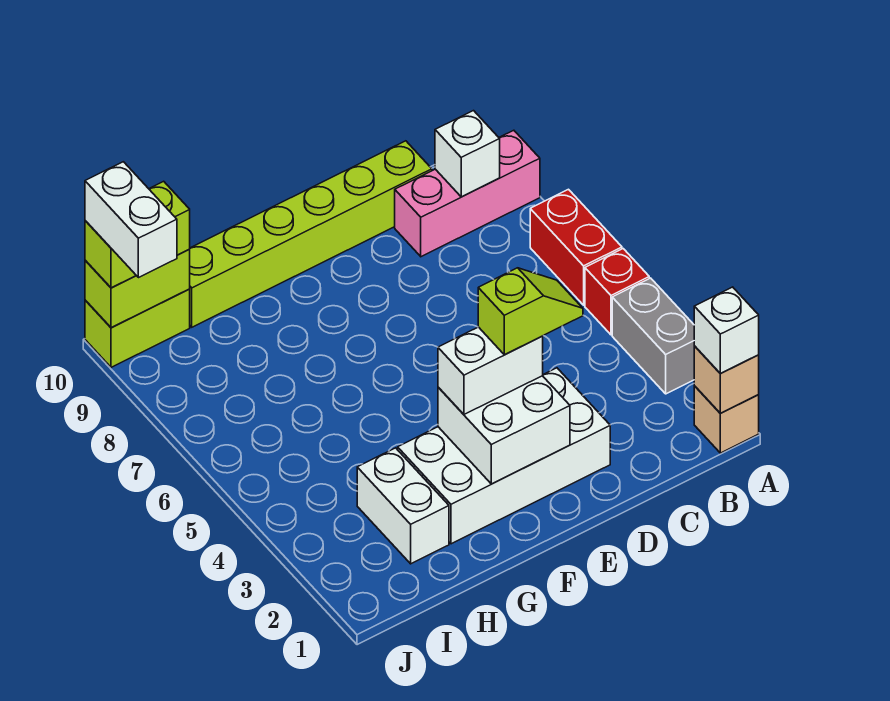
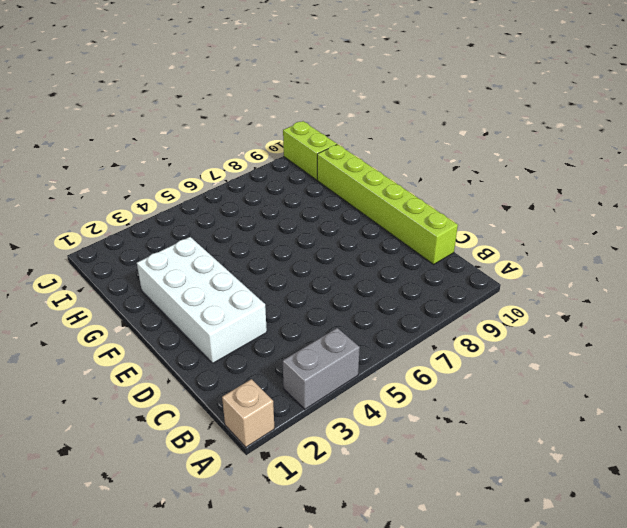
none -> red 1x1 brick [585,249,649,335]
none -> red 1x2 brick [530,189,622,305]
none -> pink 1x3 brick [395,130,540,257]

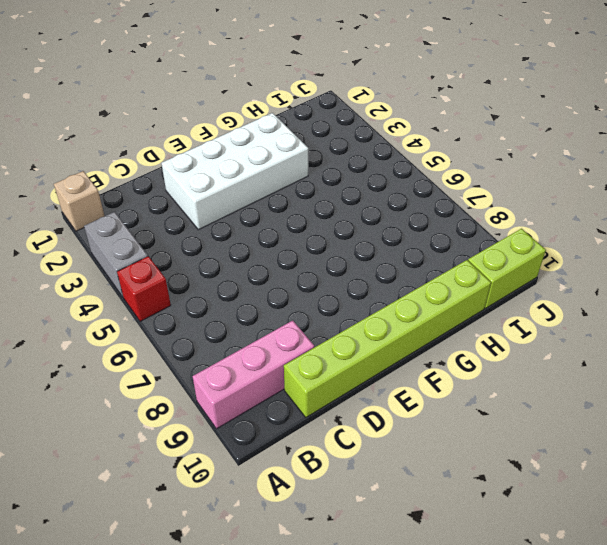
none -> red 1x2 brick [530,189,622,305]
none -> white 1x2 brick [357,448,449,564]
none -> tan 1x1 brick [694,346,759,413]

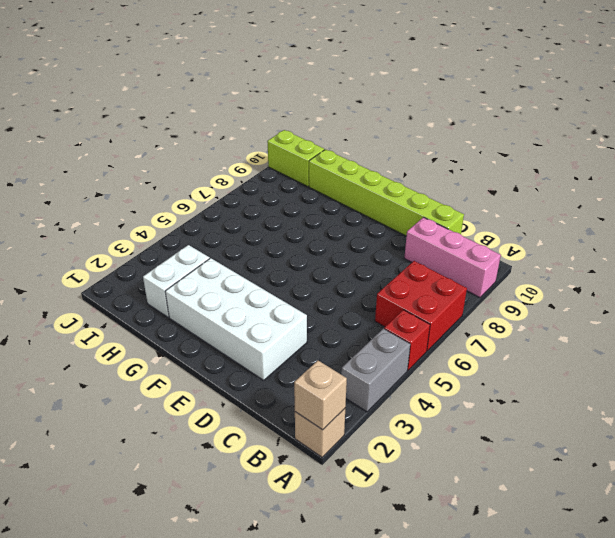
red 2x2 brick [375,261,467,351] -> red 1x2 brick [530,189,622,305]
none -> white 1x1 brick [435,111,500,197]
none -> white 2x2 brick [438,376,570,484]
none -> lime 1x2 brick [85,249,190,328]

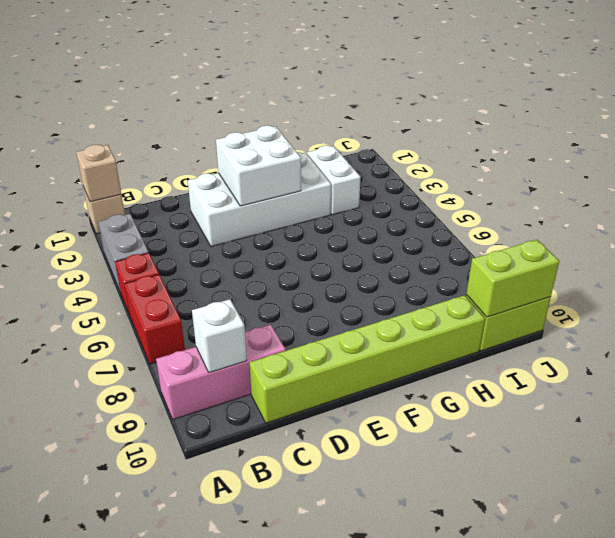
none -> white 1x1 brick [694,287,759,374]
none -> white 1x2 brick [438,327,543,414]
none -> lime 1x2 brick [85,181,190,288]

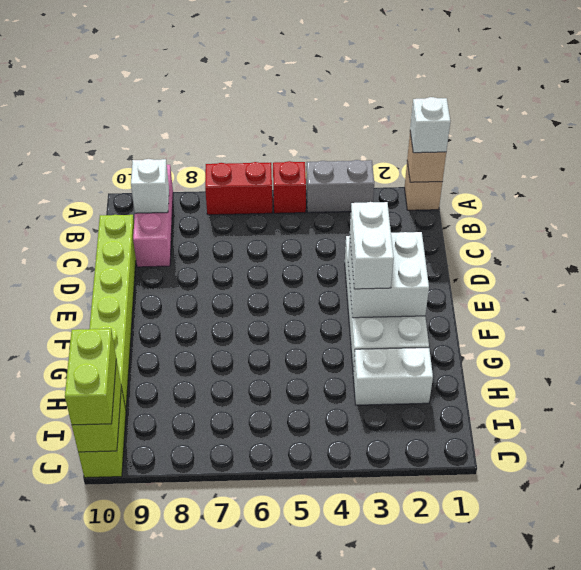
none -> lime 1x2 slope [478,268,583,355]
none -> white 1x2 brick [85,162,177,278]

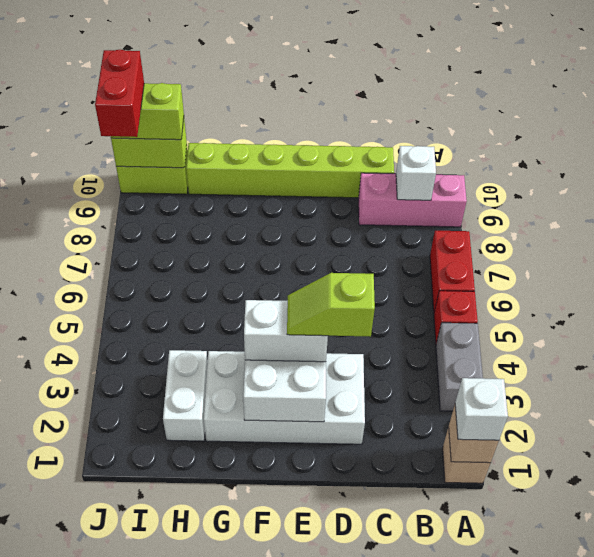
lime 1x2 slope [287,273,375,337] -> lime 1x2 slope turned to [478,268,583,355]
red 1x2 brick [95,50,144,137] -> white 1x2 brick [85,162,177,278]

